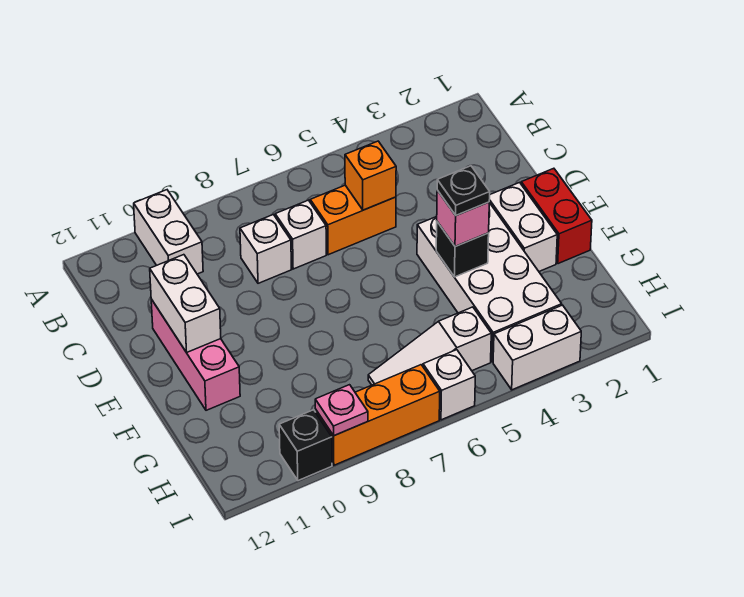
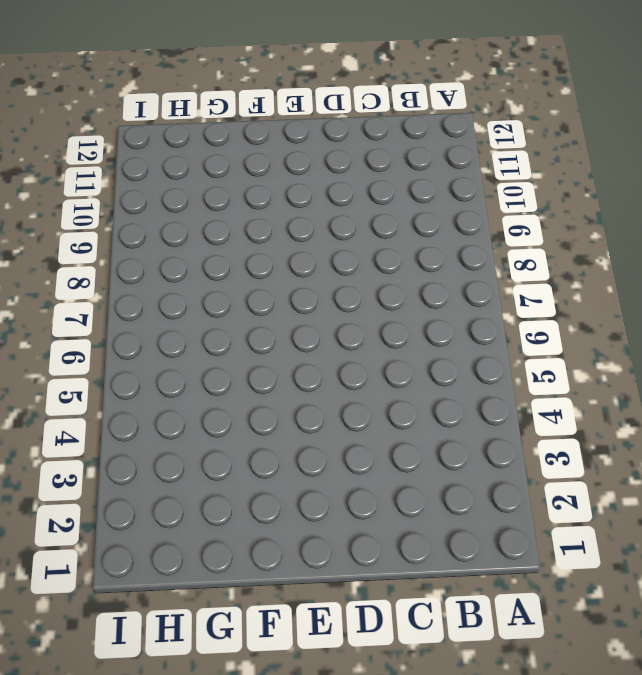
none -> white 1x2 brick [134,190,203,274]
none -> orange 1x2 brick [310,185,396,255]
none -> white 1x1 brick [275,200,326,269]

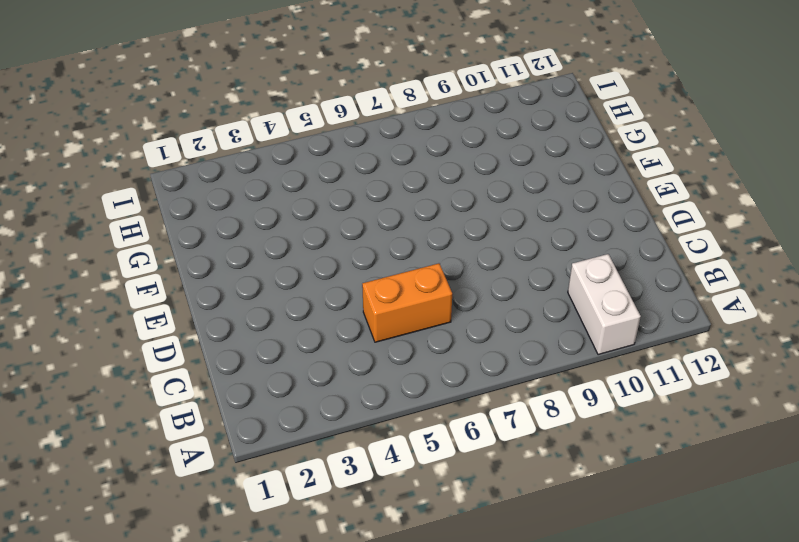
none -> white 1x1 brick [275,200,326,269]
none -> white 1x1 brick [240,215,292,283]
none -> pink 1x3 brick [151,299,240,410]

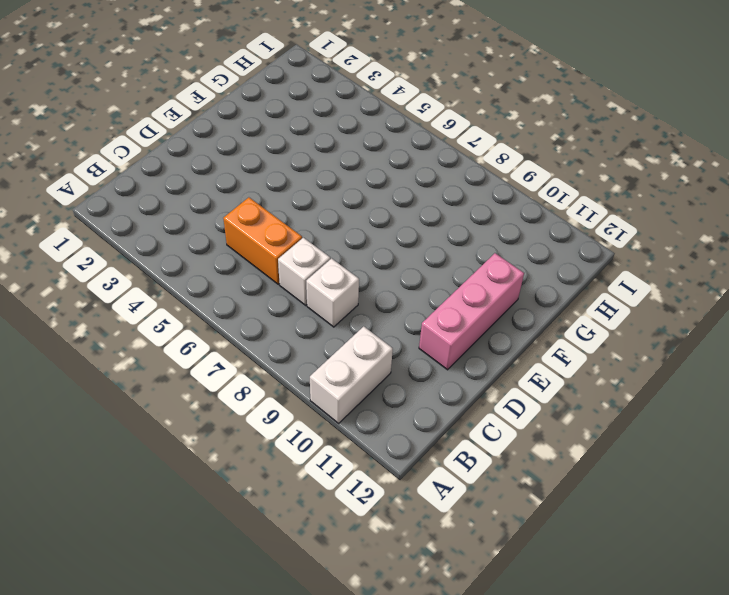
none -> red 1x2 brick [521,168,592,264]
none -> white 1x2 brick [489,183,557,271]
none -> white 2x4 brick [417,203,562,362]

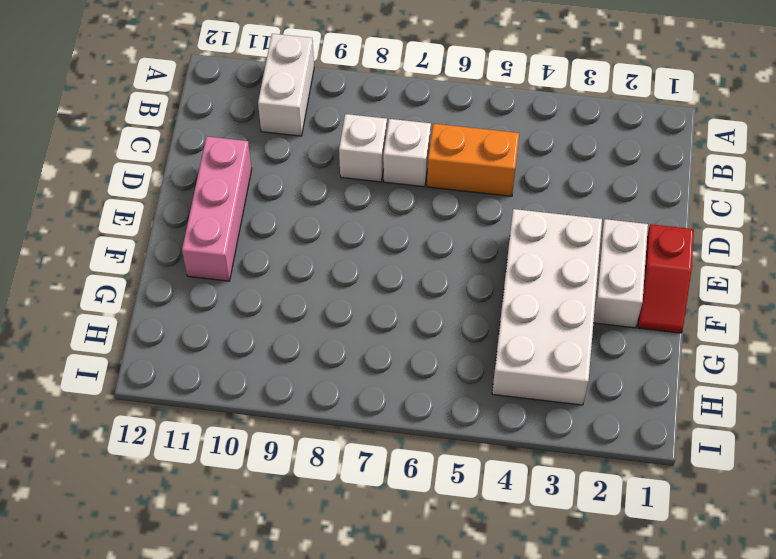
red 1x2 slope [638,224,694,333] -> red 1x2 brick [521,168,592,264]
none -> white 1x3 slope [368,307,491,385]
none -> white 1x2 brick [493,305,581,390]
none -> white 1x1 brick [423,350,475,420]

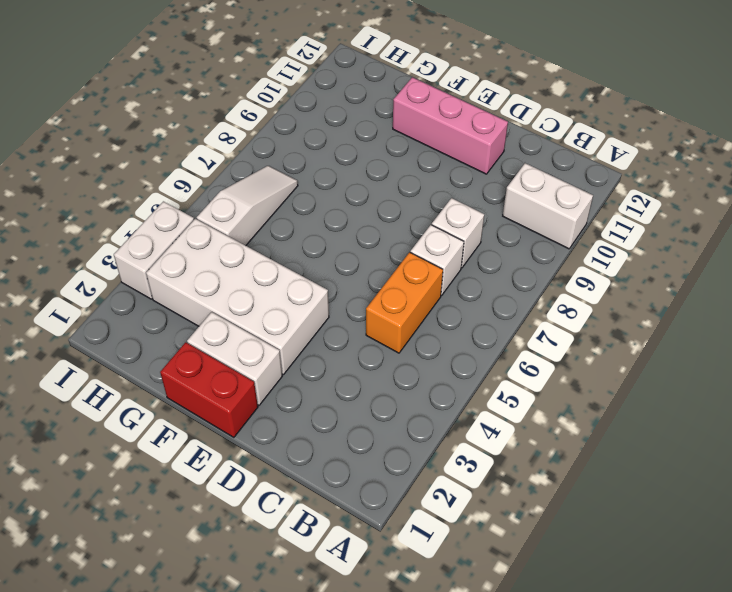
none -> white 1x1 brick [423,350,475,420]
none -> orange 1x3 brick [315,365,440,465]
none -> black 1x1 brick [279,410,332,481]

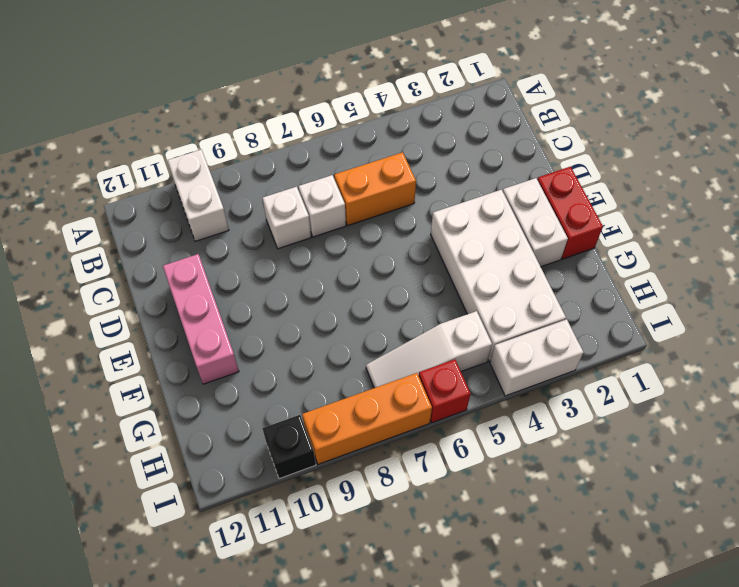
red 1x1 brick [419,359,471,423] -> white 1x1 brick [423,350,475,420]
none -> orange 1x1 brick [345,141,396,210]
none -> white 1x2 brick [150,255,221,352]
none -> black 1x1 brick [436,222,489,277]

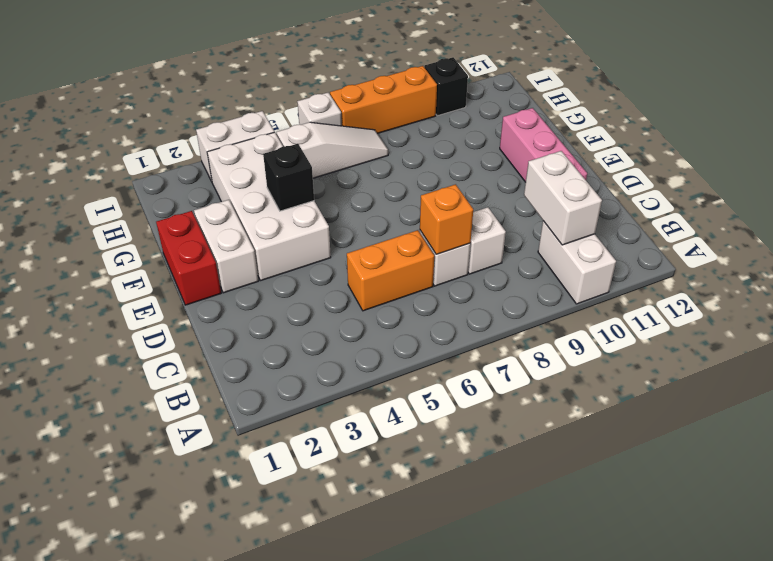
white 1x2 brick [524,151,602,245] -> white 1x2 brick moved to [150,255,221,352]
orange 1x1 brick [420,184,473,254] -> orange 1x1 brick moved to [345,141,396,210]
none -> pink 1x1 plate [315,385,368,436]
none -> pink 1x1 brick [437,190,489,247]
none -> black 1x1 plate [437,166,490,215]

